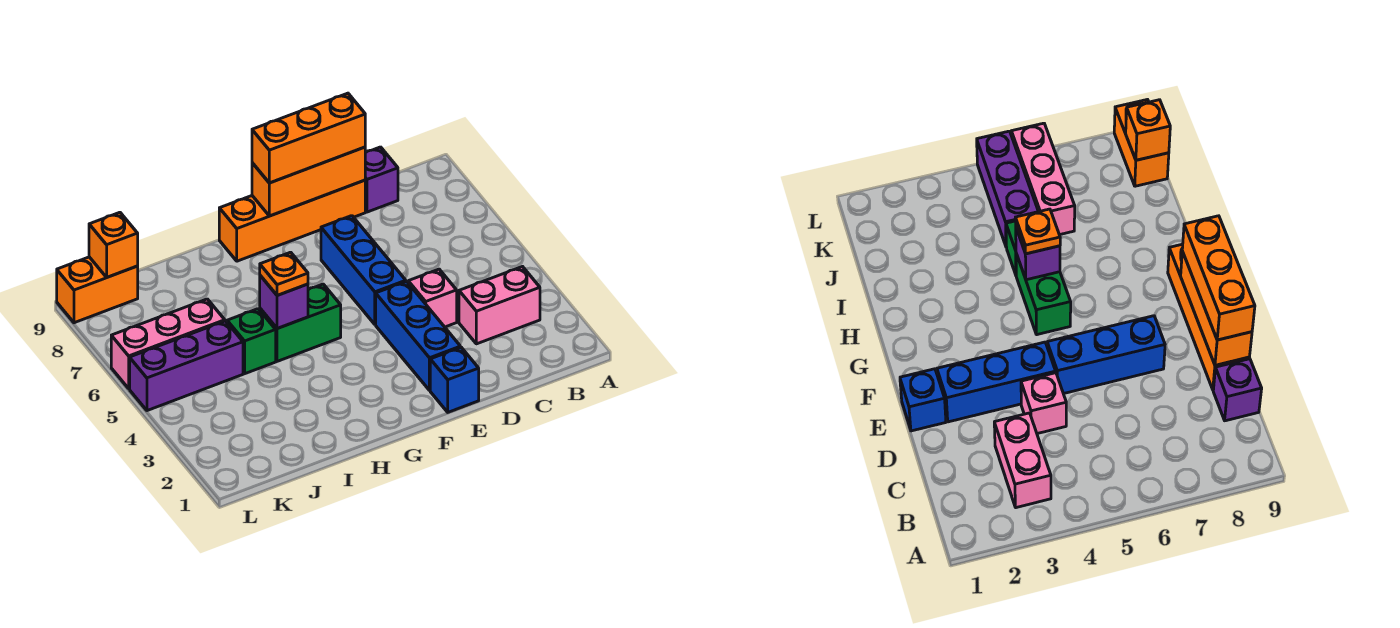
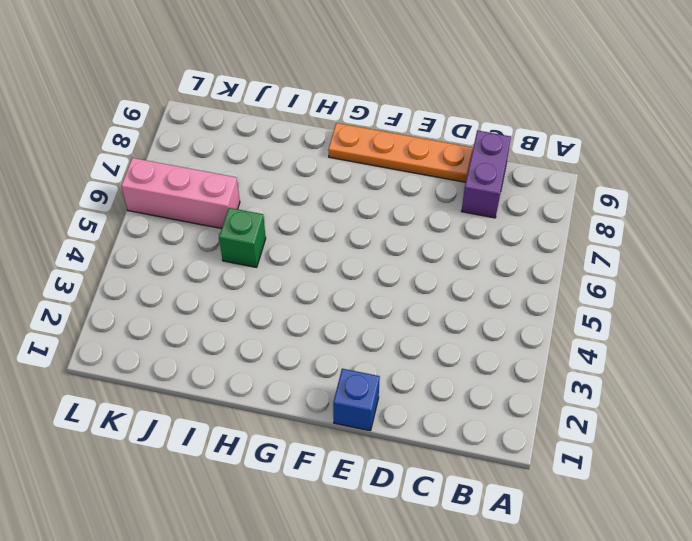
purple 1x2 brick [462,130,511,218] -> purple 1x1 brick [365,147,398,212]
orange 1x4 plate [328,123,473,182] -> orange 1x4 brick [219,180,365,261]
none -> pink 1x2 brick [459,267,540,344]
none -> pink 1x1 brick [408,269,457,327]
none -> blue 1x3 brick [376,282,460,391]

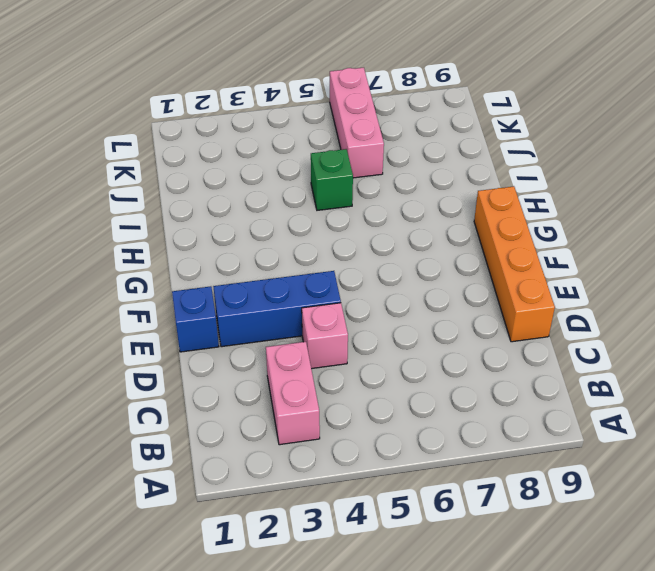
none -> purple 1x1 brick [365,147,398,212]
none -> blue 1x3 brick [321,216,406,324]
none -> green 1x2 brick [260,284,341,361]

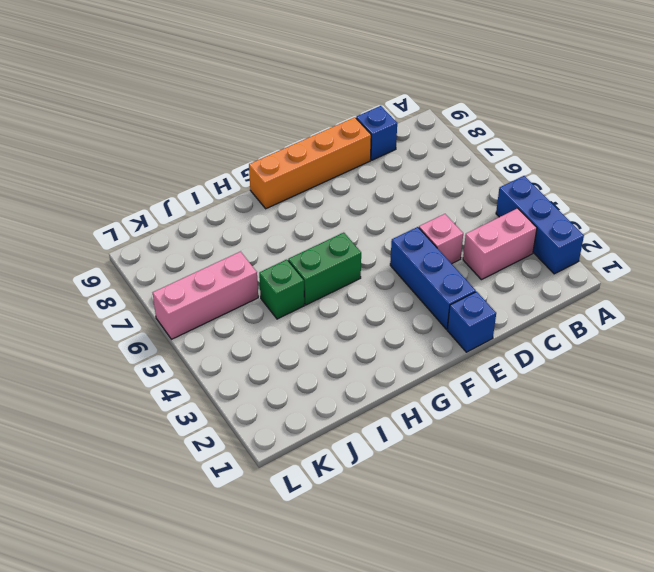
blue 1x3 brick [496,176,584,274] -> blue 1x3 brick moved to [321,216,406,324]
blue 1x1 brick [356,106,397,160] -> purple 1x1 brick [365,147,398,212]
none -> purple 1x3 brick [130,321,243,411]
none -> orange 1x2 brick [57,257,138,323]
none -> orange 1x3 brick [252,147,365,216]

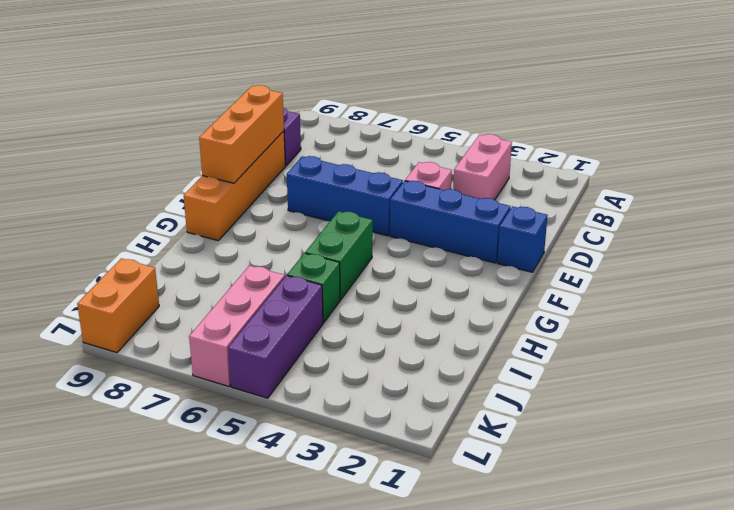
none -> purple 1x1 brick [260,276,308,329]
none -> orange 1x1 brick [89,212,138,277]
none -> orange 1x3 brick [252,93,365,183]

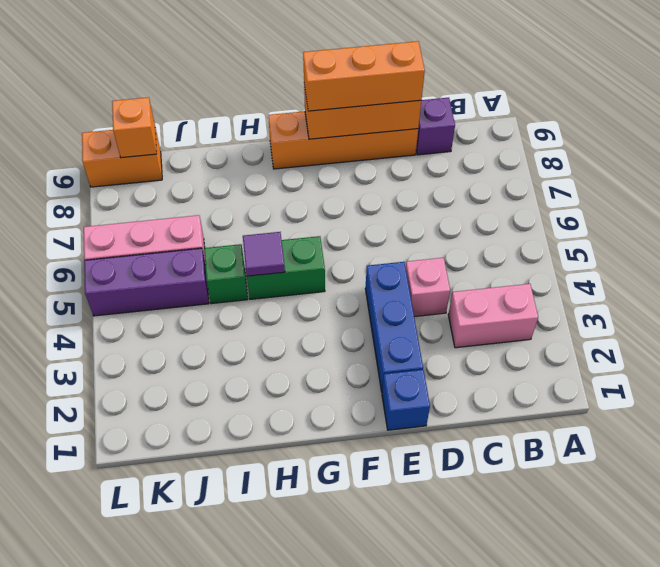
purple 1x1 tile [243,232,285,276] -> purple 1x1 brick [260,276,308,329]
none -> blue 1x3 brick [321,216,406,324]
none -> orange 1x1 plate [260,252,308,295]

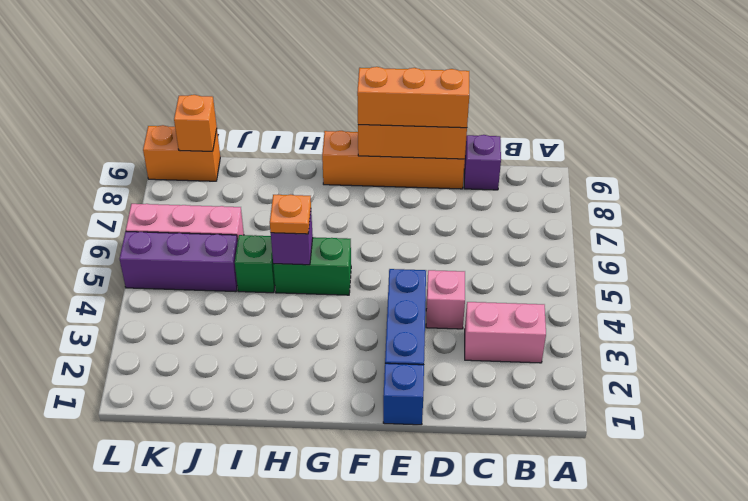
none -> blue 1x3 brick [321,216,406,324]

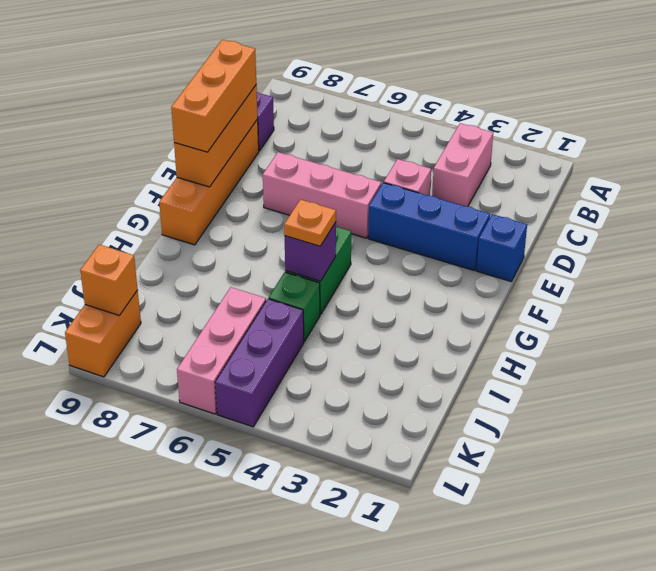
pink 1x3 brick [263,152,381,238] -> blue 1x3 brick [321,216,406,324]

